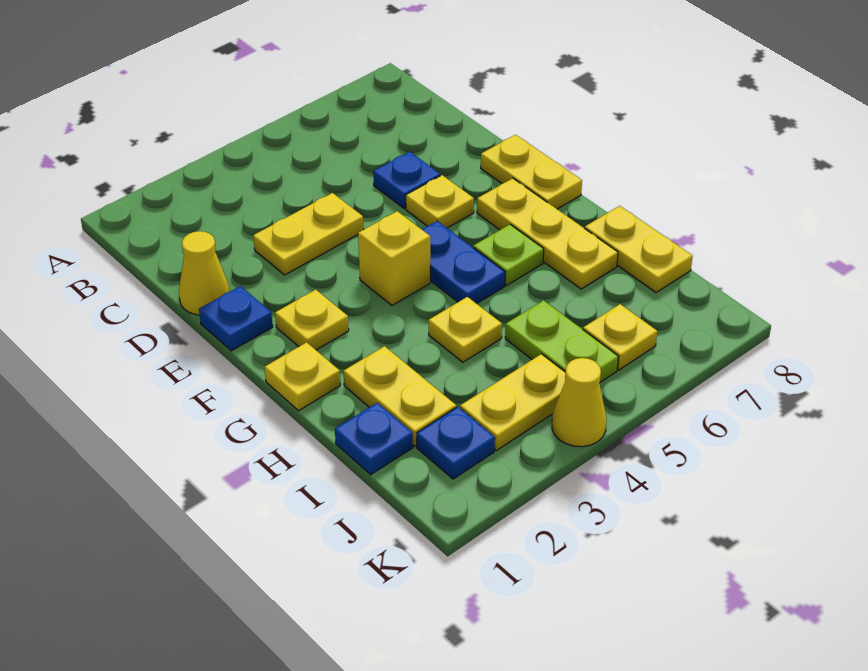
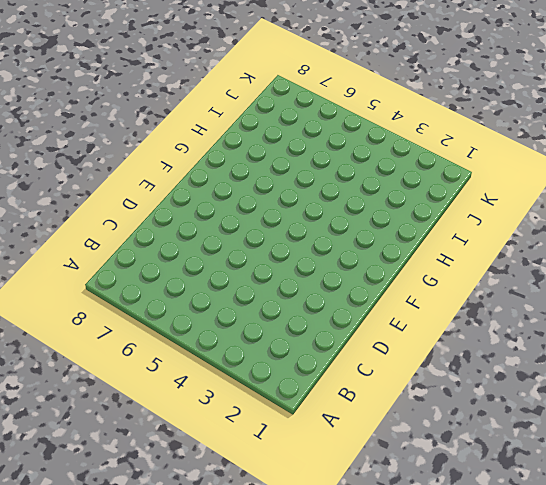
none -> yellow 1x1 cone [179,231,230,315]
none -> yellow 1x2 plate [253,193,364,275]
none -> blue 1x1 plate [373,152,440,209]

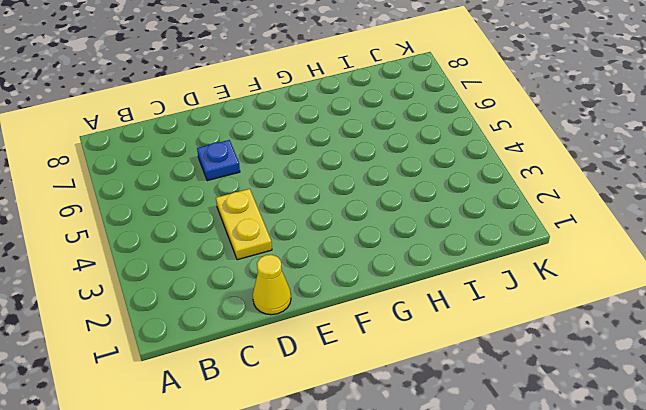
none -> blue 1x1 plate [199,286,273,351]
none -> yellow 1x1 plate [406,175,474,228]
none -> yellow 1x2 plate [481,135,582,209]

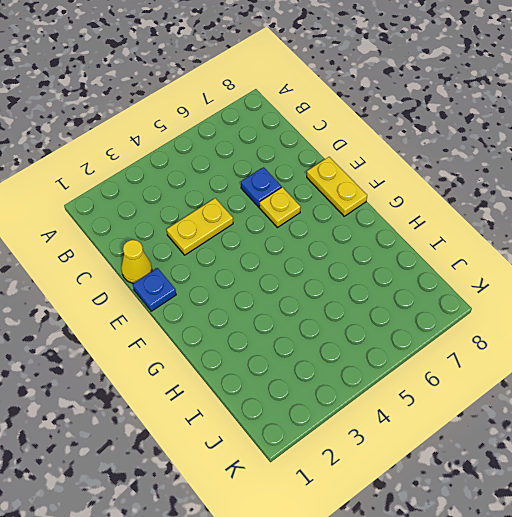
none -> yellow 1x1 plate [275,290,349,350]
none -> yellow 1x1 brick [358,211,430,305]
none -> blue 1x2 plate [422,221,505,304]

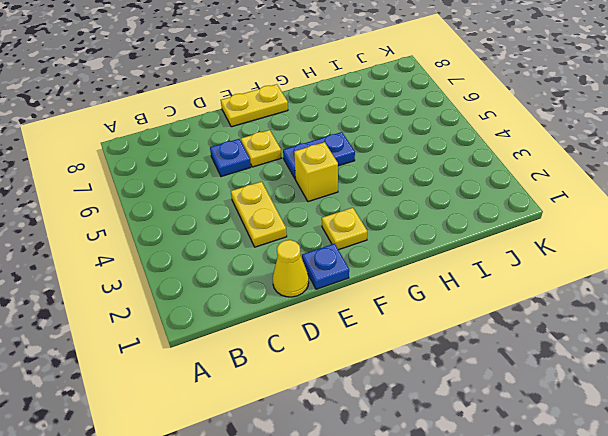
none -> yellow 1x3 plate [477,178,618,289]
none -> yellow 1x1 plate [265,342,340,411]
none -> lime 1x1 plate [473,224,544,285]

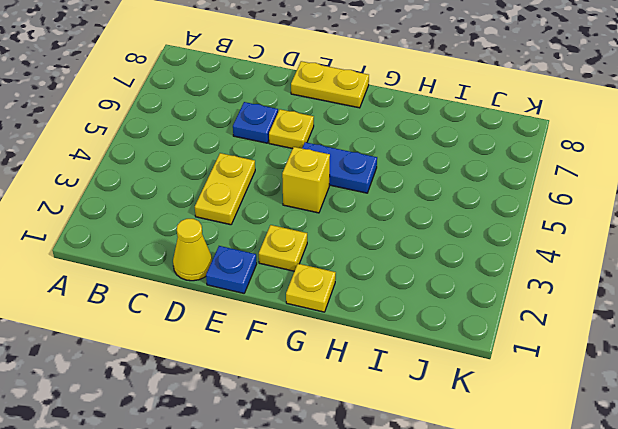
none -> yellow 1x3 plate [477,178,618,289]
none -> lime 1x1 plate [473,224,544,285]
none -> yellow 1x2 plate [344,346,456,446]

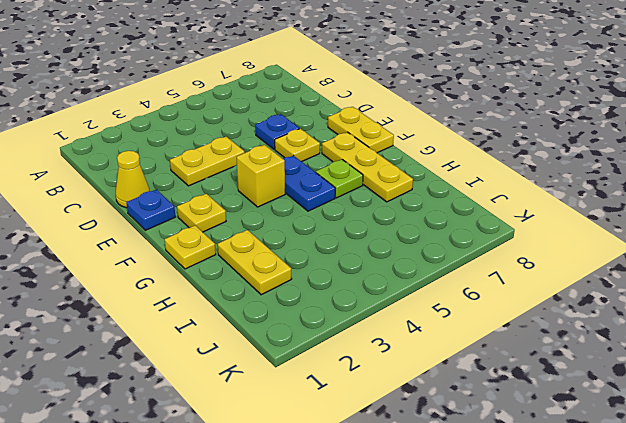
none -> yellow 1x1 plate [429,297,502,362]
none -> yellow 1x2 plate [585,206,693,293]
none -> blue 1x1 plate [335,403,413,475]

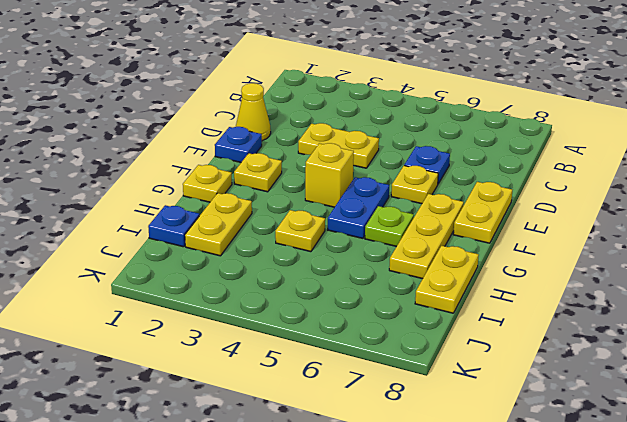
none -> lime 1x2 plate [505,300,619,382]
none -> blue 1x1 plate [417,407,495,479]
none -> yellow 1x2 plate [460,354,565,451]

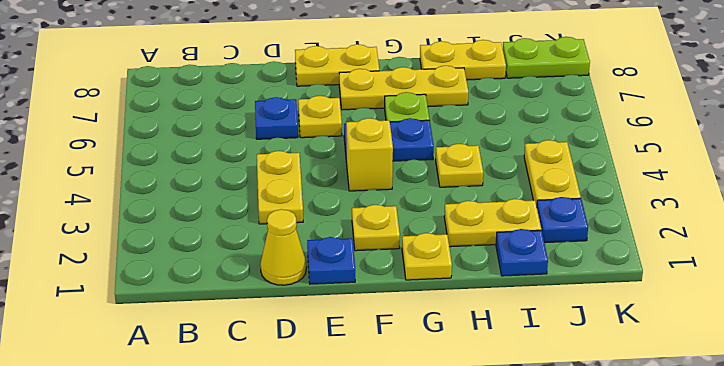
lime 1x2 plate [503,37,590,78] -> lime 1x2 plate moved to [505,300,619,382]
none -> yellow 1x1 plate [583,304,657,370]
none -> yellow 1x1 cone [552,358,606,447]

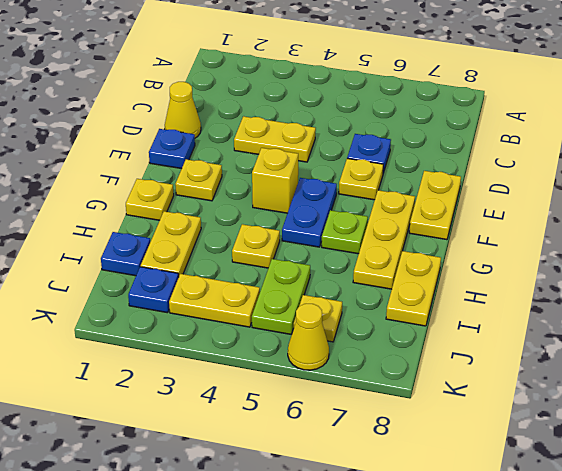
yellow 1x1 cone [288,304,329,370] -> yellow 1x1 cone moved to [552,358,606,447]

